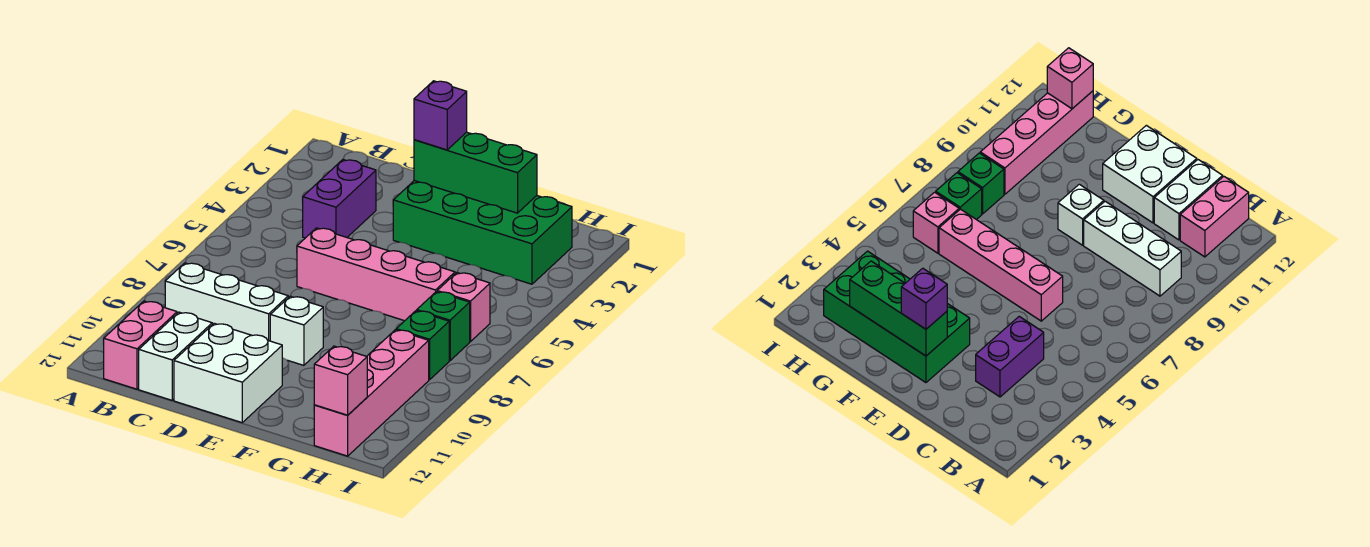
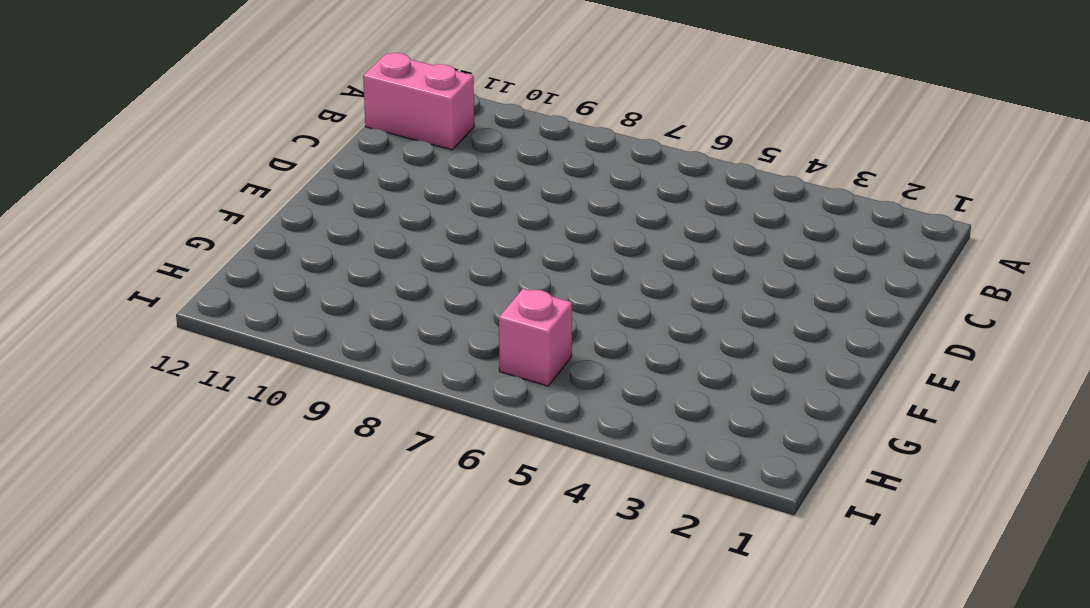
none -> white 1x3 brick [165,263,288,341]
none -> purple 1x2 brick [303,160,376,238]
none -> white 1x2 brick [139,312,212,400]

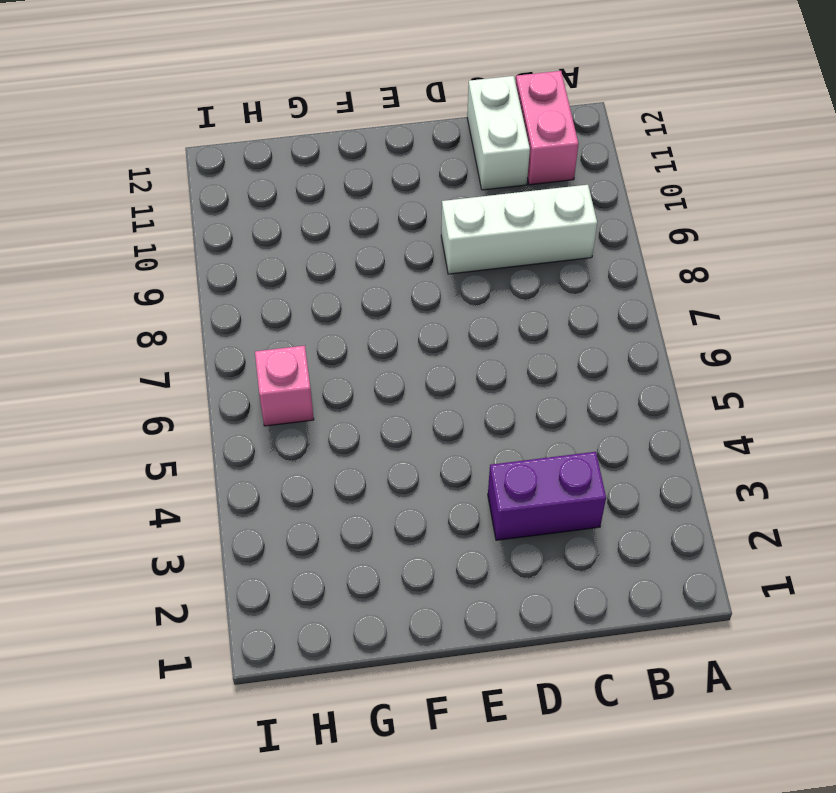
purple 1x2 brick [488,452,606,540] -> purple 1x2 brick turned to [303,160,376,238]
none -> pink 1x4 brick [297,228,455,321]
none -> white 2x2 brick [174,323,282,423]
none -> green 2x4 brick [393,181,572,284]

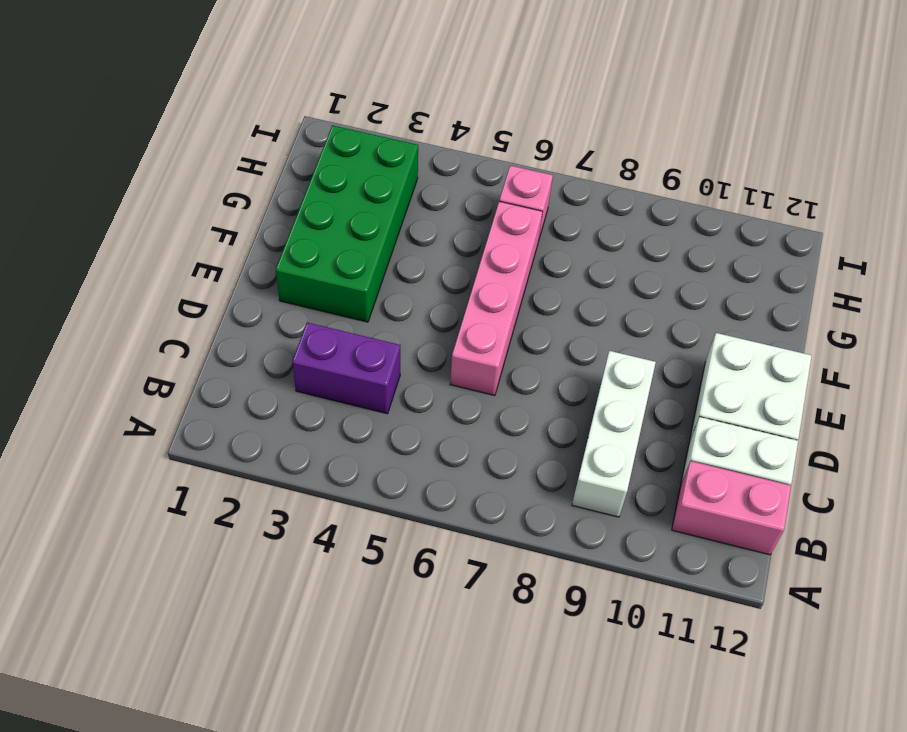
none -> white 1x1 brick [270,296,323,365]
none -> green 1x1 brick [417,292,470,361]
none -> green 1x1 brick [396,311,449,380]

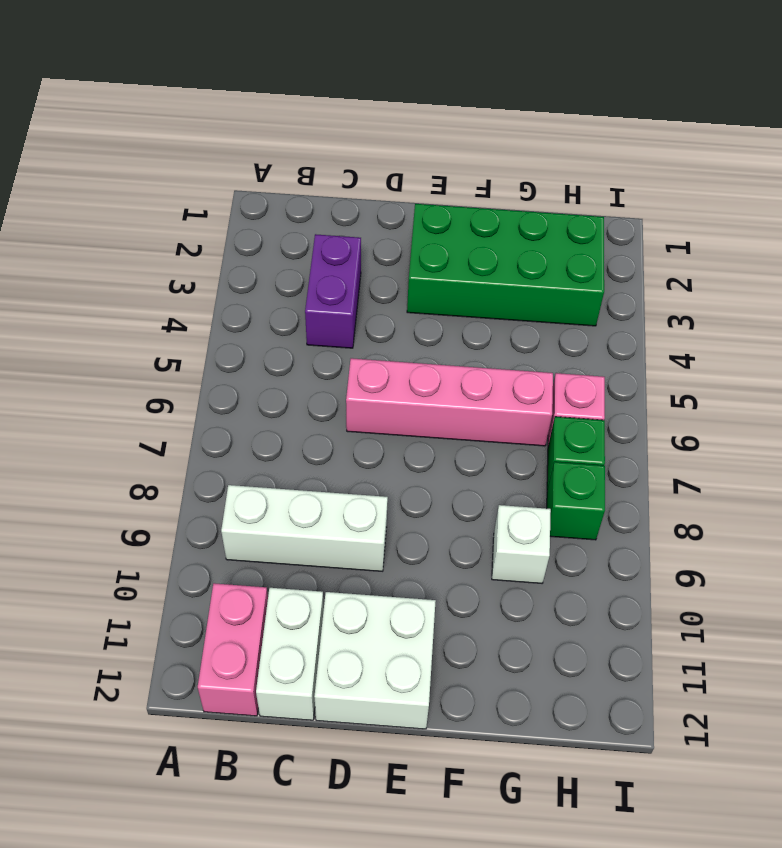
white 1x1 brick [492,505,551,583] -> white 1x1 brick moved to [270,296,323,365]
none -> pink 1x4 brick [314,330,429,456]
none -> green 1x3 brick [414,132,537,213]
none -> pink 1x1 brick [314,346,367,415]

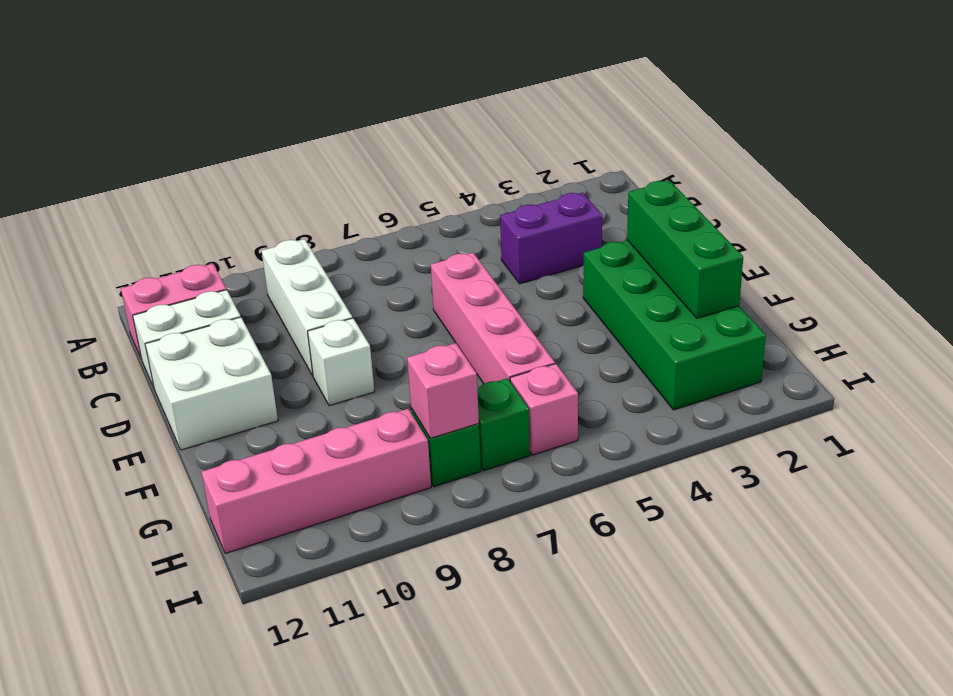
pink 1x1 brick [407,343,479,438] -> pink 1x1 brick moved to [314,346,367,415]
none -> purple 1x1 brick [414,81,467,150]

